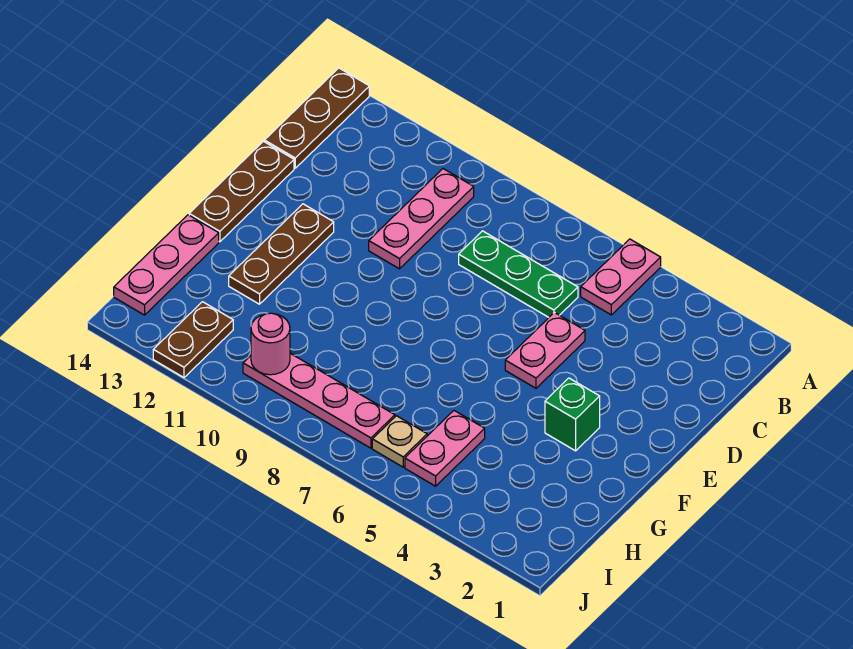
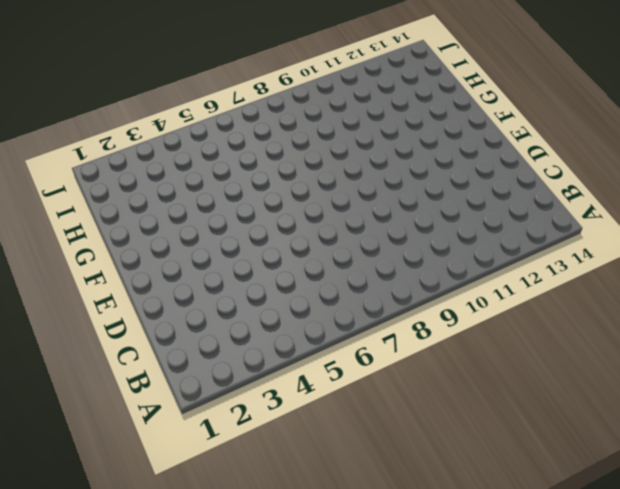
none -> pink 1x2 plate [581,239,661,315]
none -> brown 1x3 plate [265,68,369,168]
none -> pink 1x3 plate [369,169,474,269]

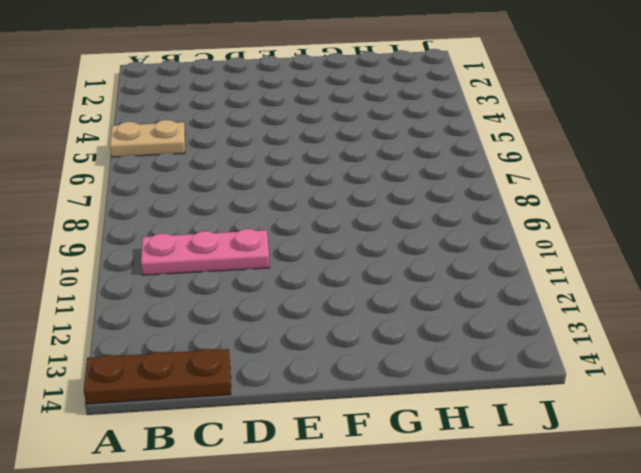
tan 1x2 plate [110,120,185,157] -> pink 1x2 plate [581,239,661,315]
none -> green 1x3 plate [459,231,578,317]
none -> pink 1x2 plate [505,313,585,388]
none -> brown 1x3 plate [189,141,294,242]

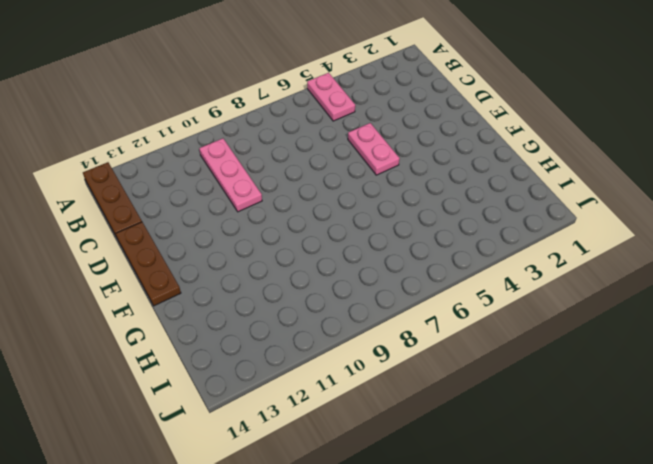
none -> green 1x3 plate [459,231,578,317]
none -> brown 1x3 plate [229,204,334,304]
none -> green 1x1 brick [545,378,600,451]

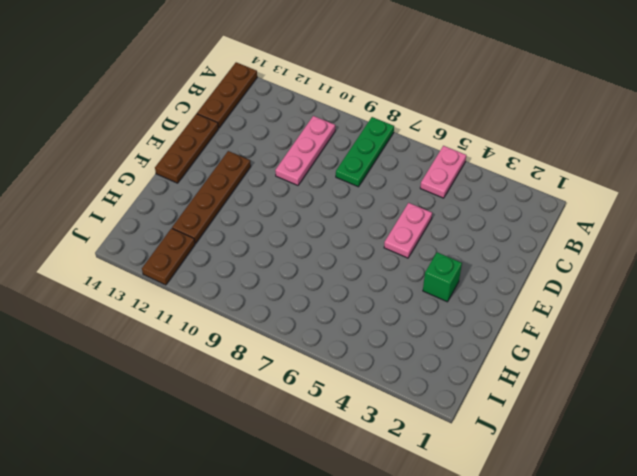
green 1x3 plate [336,117,394,187] -> green 1x3 plate turned to [459,231,578,317]
brown 1x4 plate [172,151,251,243] -> brown 1x3 plate [229,204,334,304]
none -> pink 1x3 plate [114,215,219,315]
none -> pink 1x2 plate [405,411,485,486]
none -> tan 1x1 plate [372,416,427,467]

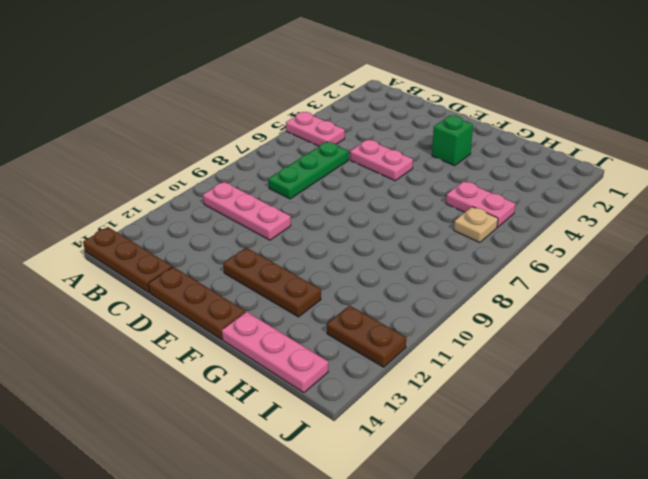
none -> pink 1x4 plate [243,353,395,448]
none -> pink 1x1 round brick [251,313,290,375]

